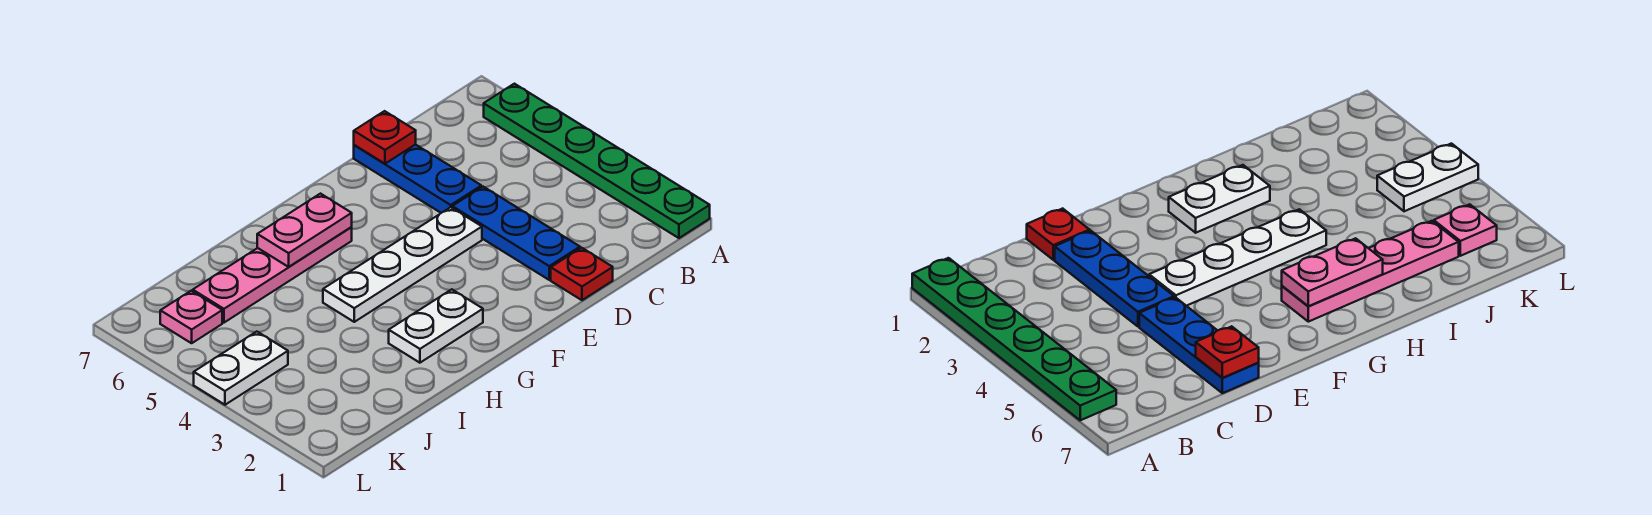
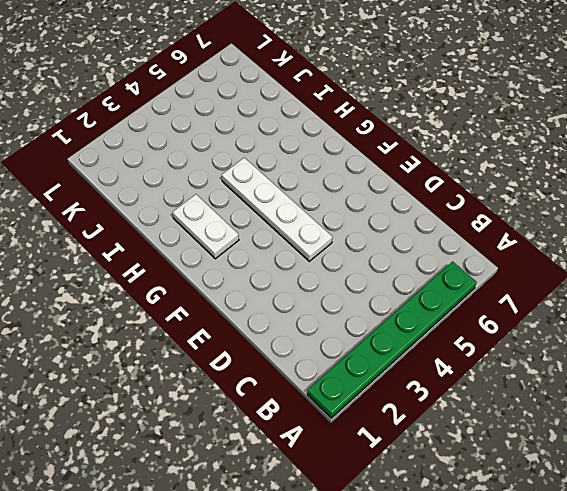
none -> red 1x1 plate [551,248,613,300]
none -> blue 1x3 plate [452,187,580,280]

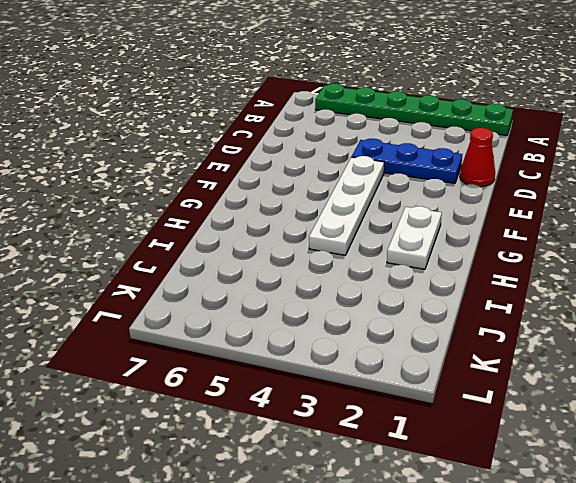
red 1x1 cone [460,128,495,187] -> red 1x1 plate [551,248,613,300]
none -> blue 1x3 plate [354,144,481,213]
none -> pink 1x4 plate [193,227,352,323]

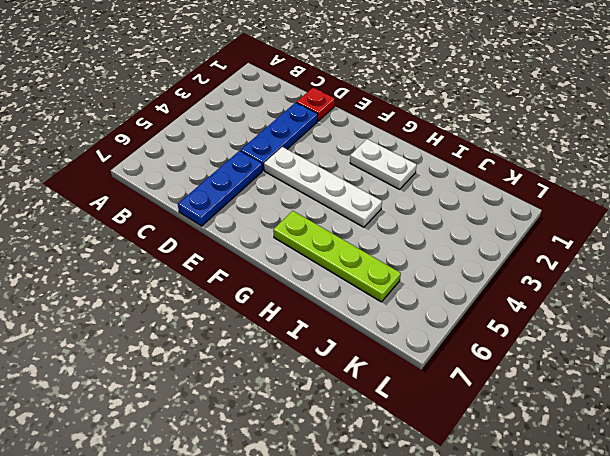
lime 1x4 plate [273,211,401,302] -> pink 1x4 plate [193,227,352,323]
none -> green 1x6 plate [484,84,710,238]
none -> white 1x2 plate [194,332,288,405]

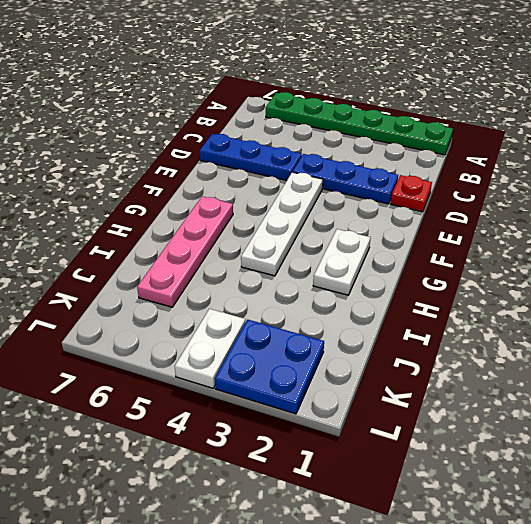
blue 2x2 plate [215,320,324,414] -> none
none -> pink 1x1 plate [160,291,222,343]
none -> red 1x1 plate [354,111,416,164]

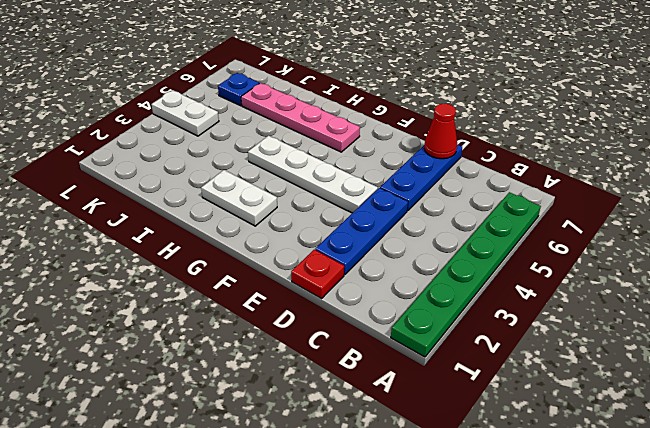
red 1x1 cone [424,104,457,159] -> red 1x1 plate [354,111,416,164]
blue 1x1 plate [218,73,259,106] -> pink 1x1 plate [160,291,222,343]
none -> pink 1x2 plate [257,194,352,267]

